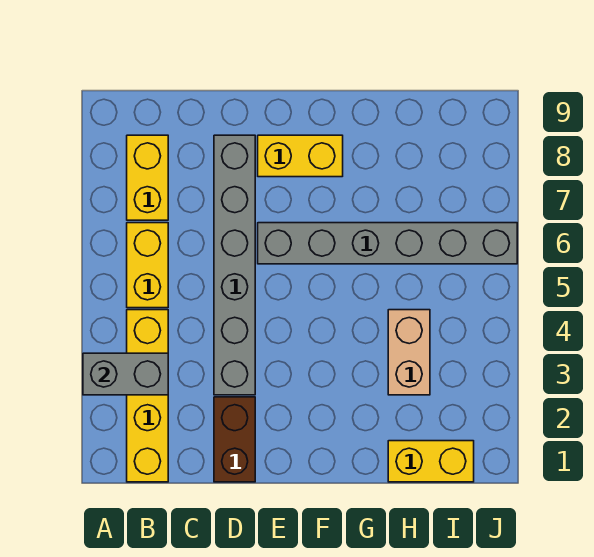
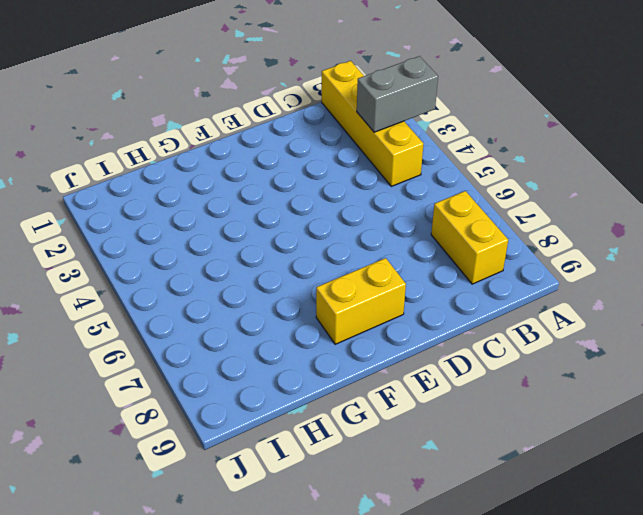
none -> yellow 1x2 brick [127,223,168,308]
none -> brown 1x2 brick [214,397,255,482]

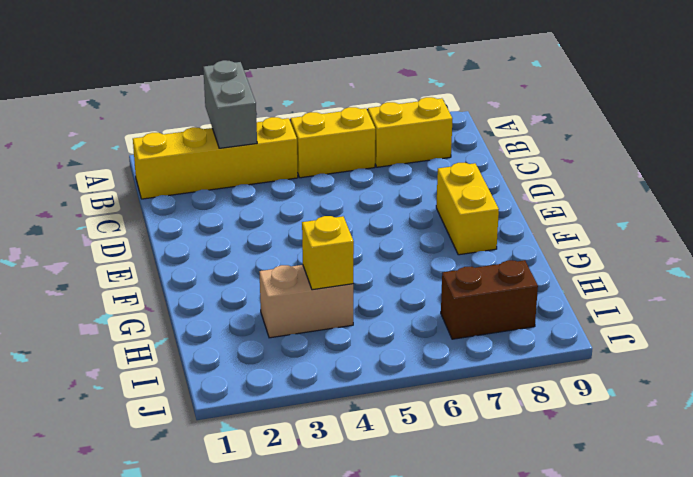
yellow 1x1 brick [302,216,354,290] -> none
brown 1x2 brick [441,260,538,339] -> brown 1x2 brick moved to [214,397,255,482]
none -> grey 1x6 brick [214,135,255,395]
none -> grey 1x6 brick [258,223,517,264]

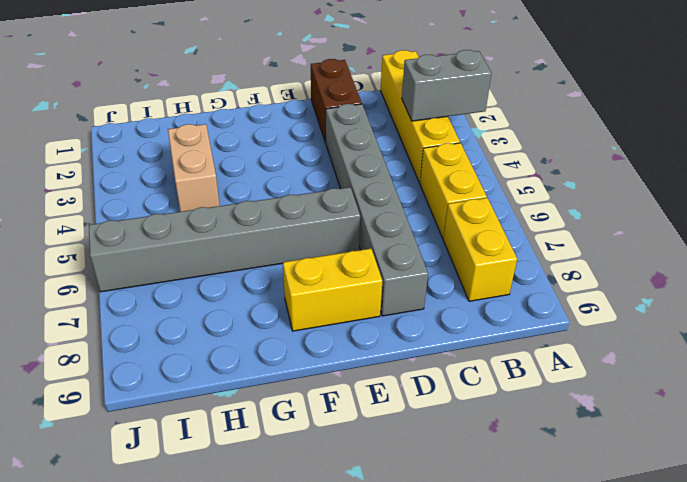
none -> yellow 1x2 brick [388,441,474,482]

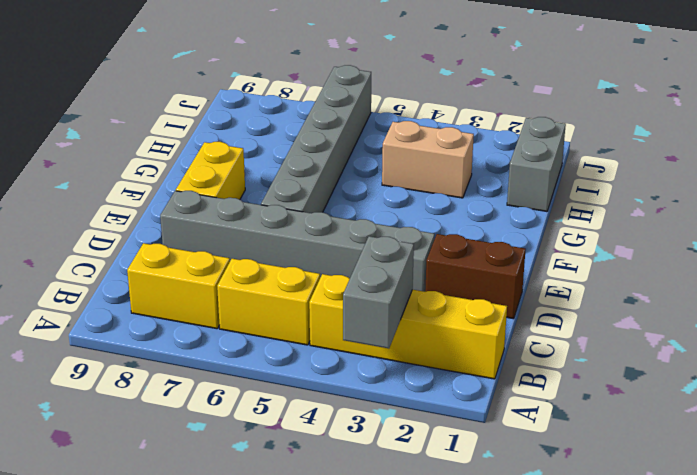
grey 1x2 brick [507,117,566,211] -> yellow 1x2 brick [388,441,474,482]

